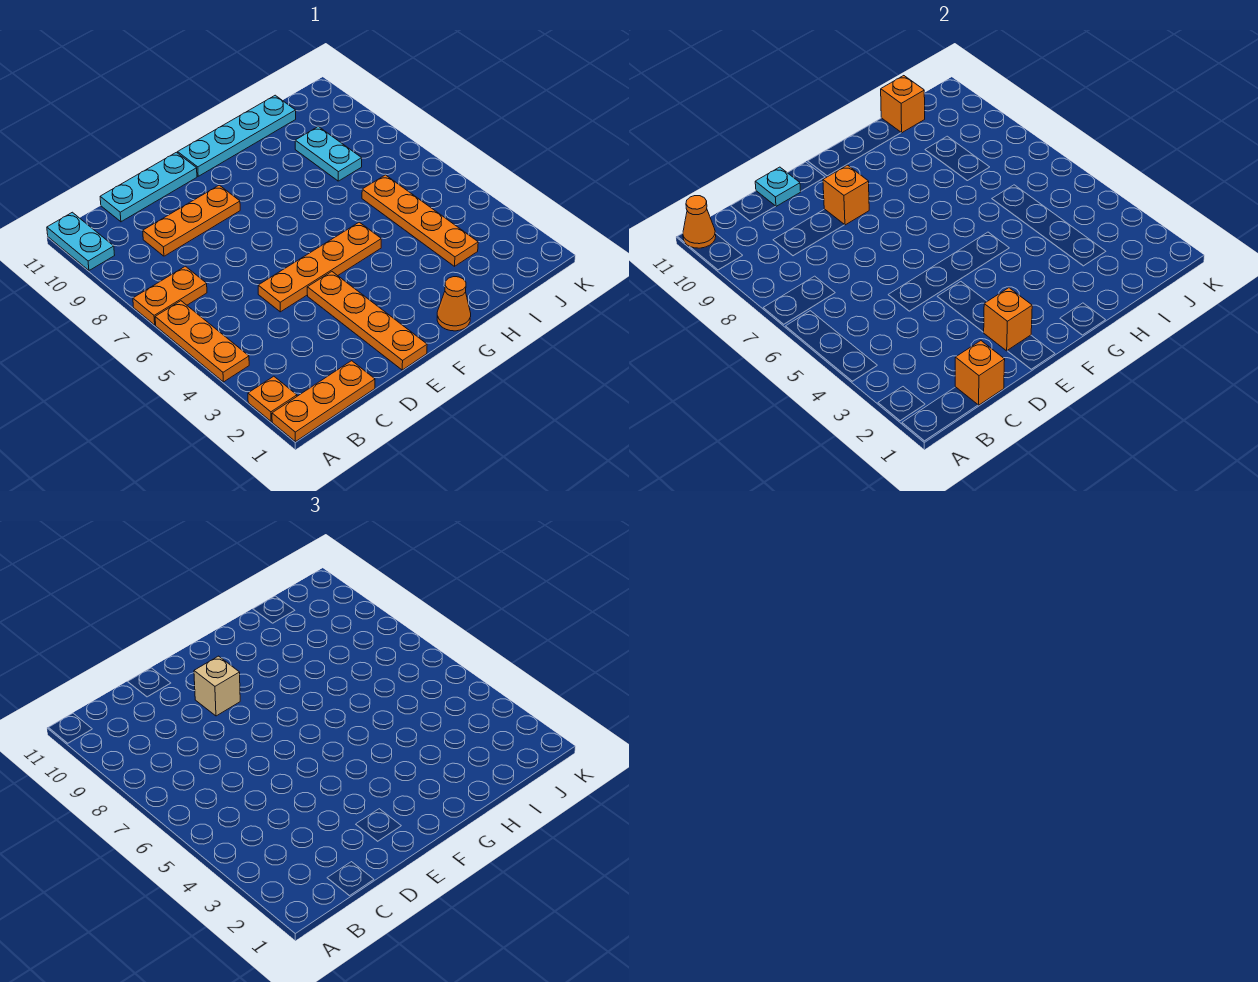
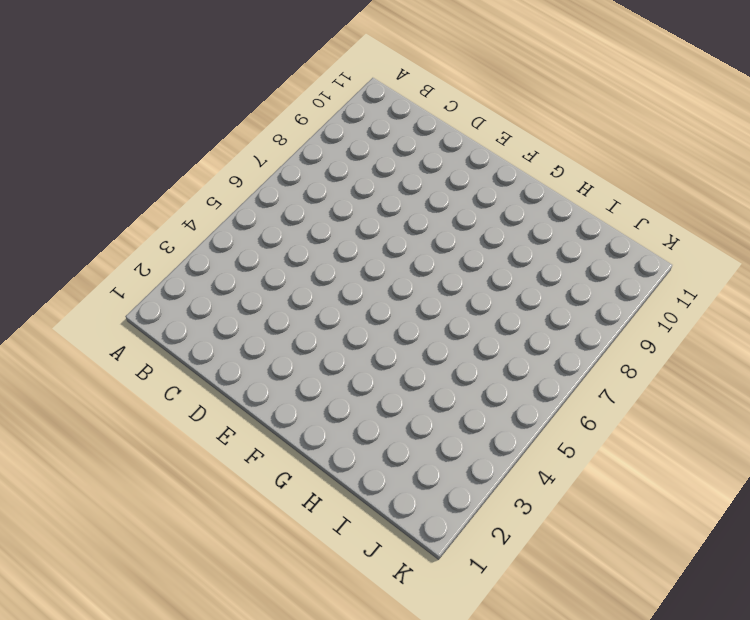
none -> orange 1x3 plate [272,361,375,442]
none -> orange 1x1 plate [248,376,297,421]
none -> orange 1x3 plate [155,301,249,382]

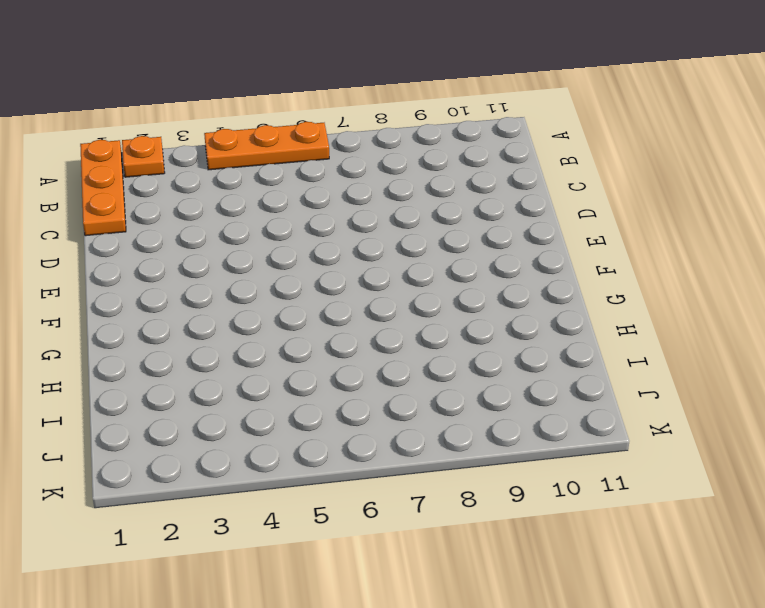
none -> orange 1x2 plate [133,266,207,325]
none -> cyan 1x2 plate [47,212,115,270]
none -> orange 1x3 plate [143,185,240,256]

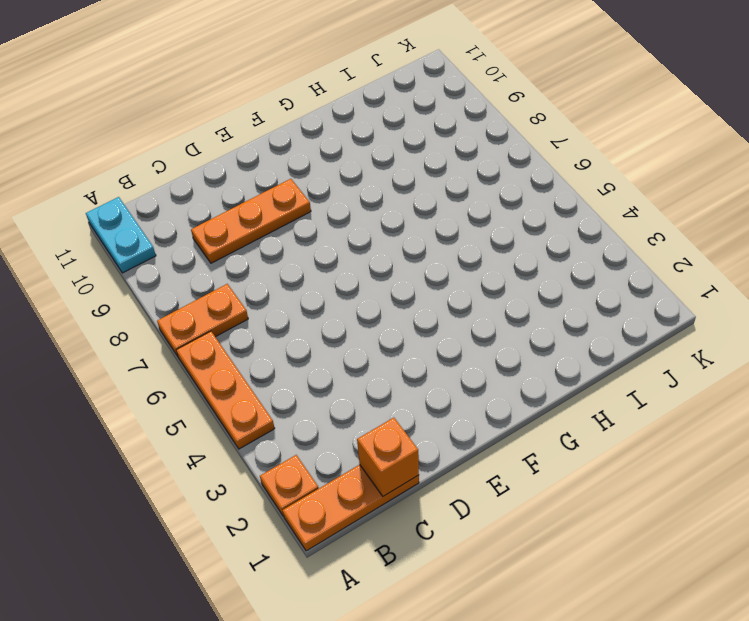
none -> cyan 1x3 plate [100,152,197,222]
none -> orange 1x4 plate [258,222,381,312]
none -> orange 1x4 plate [307,272,427,370]

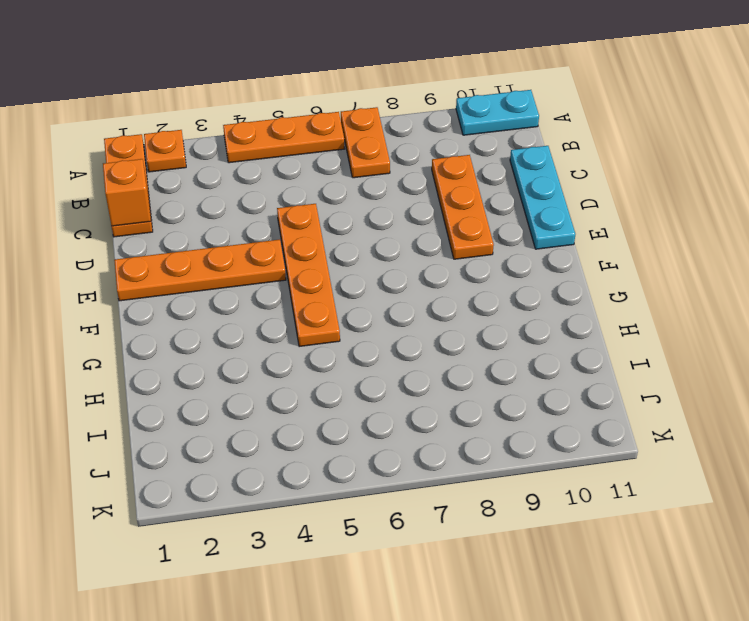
none -> cyan 1x4 plate [178,95,296,176]
none -> orange 1x1 cone [437,277,471,331]
none -> orange 1x4 plate [362,175,478,266]

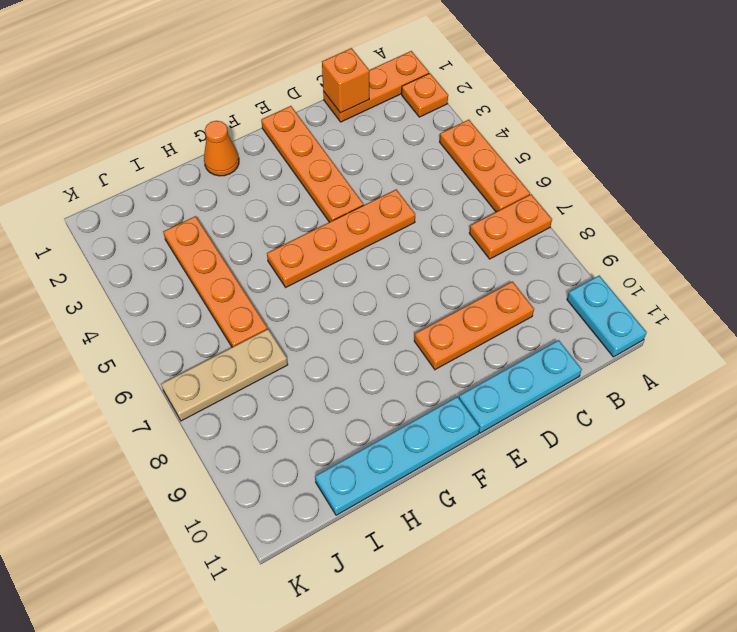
tan 1x3 plate [161,329,288,421] -> none
none -> cyan 1x2 plate [295,127,362,181]
none -> orange 1x1 cone [683,196,716,248]
none -> cyan 1x1 plate [755,167,801,206]

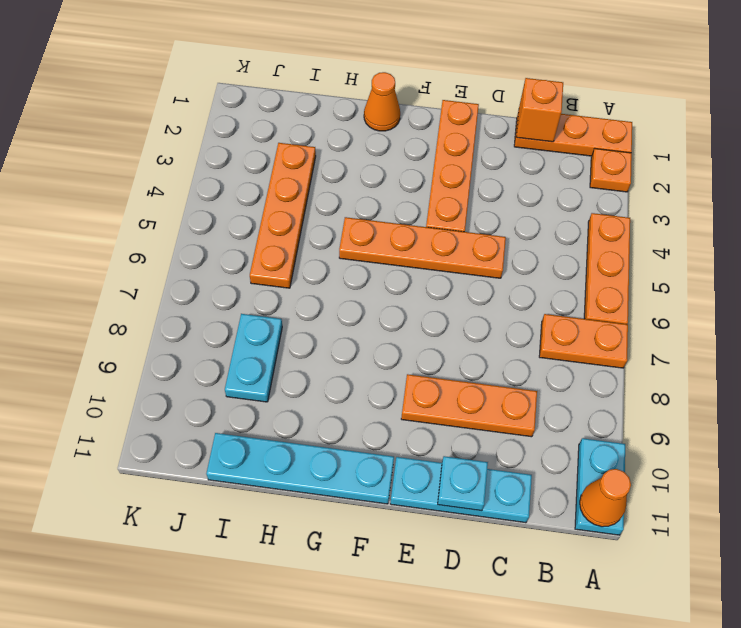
none -> orange 1x1 brick [984,288,1032,351]
none -> orange 1x1 brick [823,165,869,225]
none -> orange 1x1 brick [881,76,925,133]

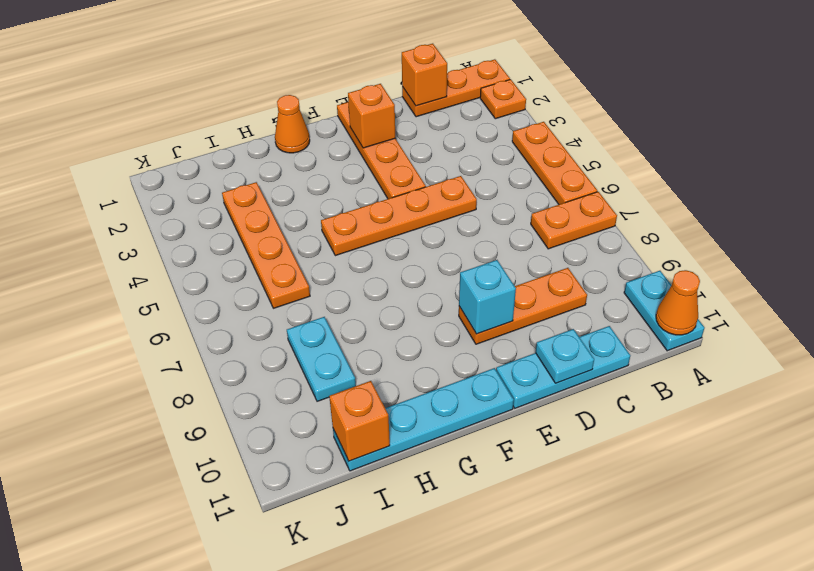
cyan 1x1 brick [459,260,516,334] -> orange 1x1 brick [823,165,869,225]
none -> tan 1x1 brick [194,656,240,716]

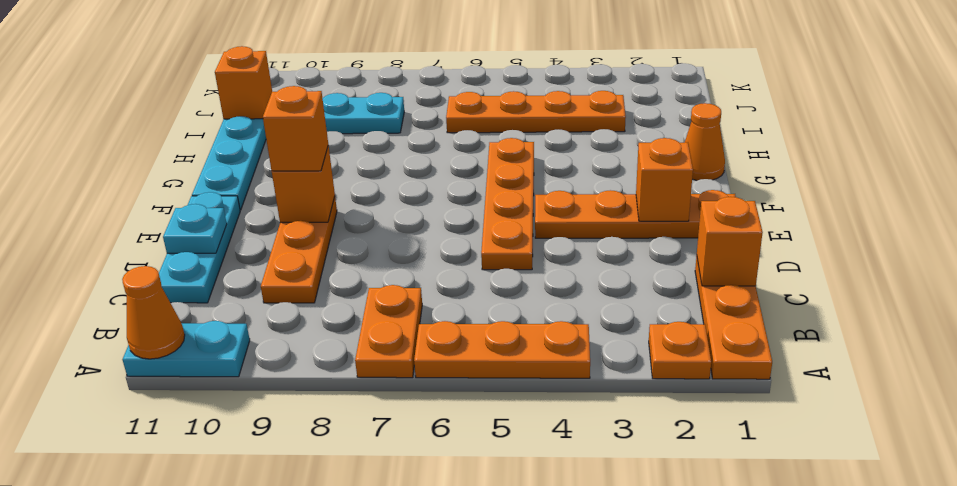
orange 1x1 brick [263,86,328,171] -> tan 1x1 brick [194,656,240,716]

